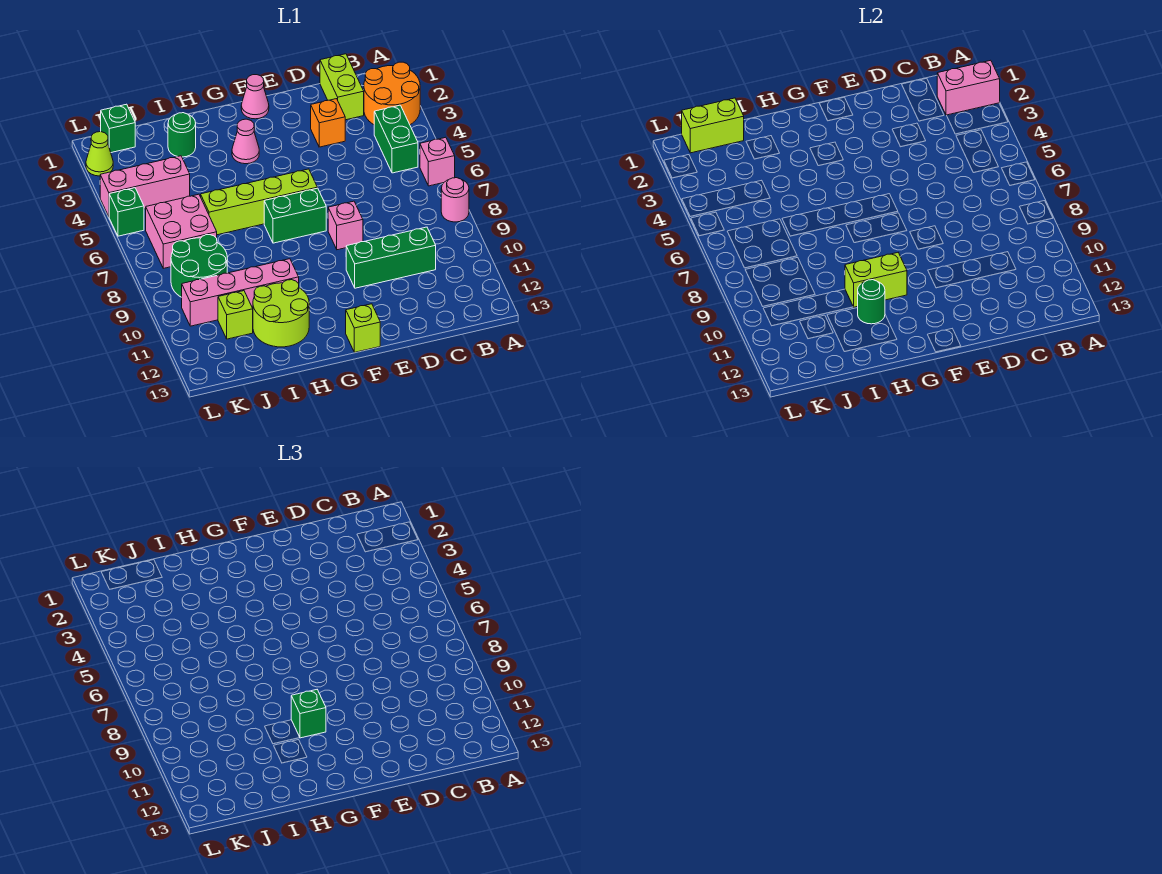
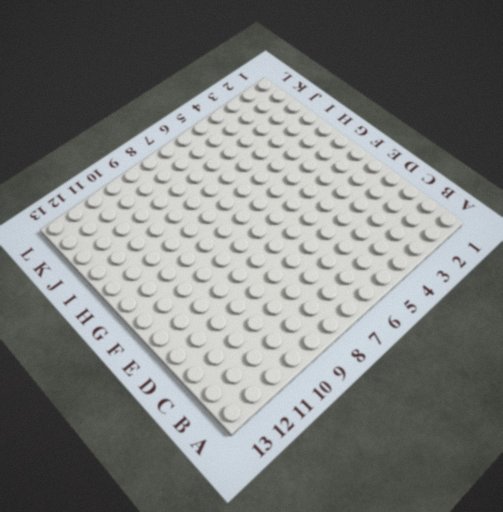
none -> orange 2x2 round brick [364,62,420,125]
none -> pink 1x1 brick [420,137,455,186]
none -> pink 1x1 round brick [441,178,469,222]

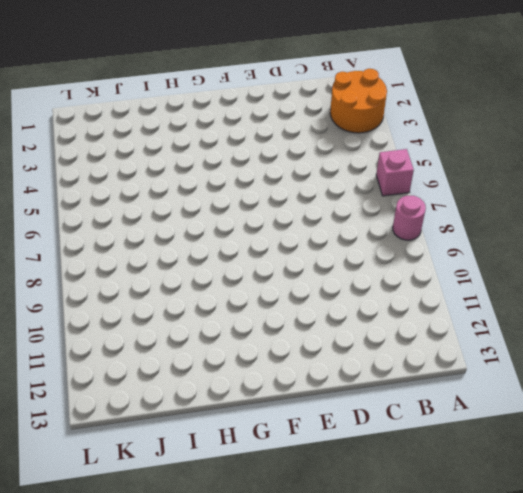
none -> green 1x2 brick [374,105,418,173]
none -> lime 1x2 brick [320,54,364,120]
none -> green 1x3 brick [346,227,436,288]

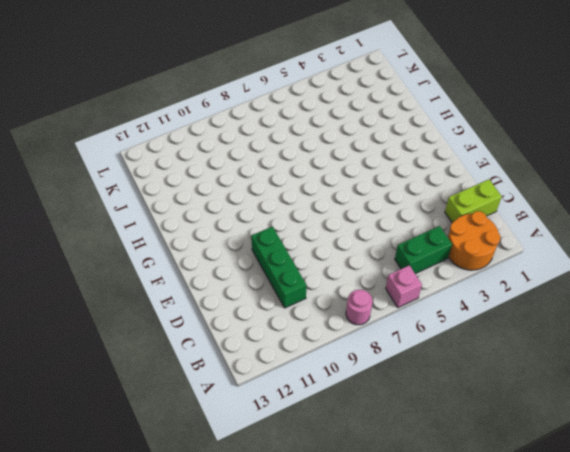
none -> orange 1x1 brick [311,99,345,147]
none -> pink 1x1 brick [328,201,363,250]
none -> pink 1x1 cone [241,75,269,119]

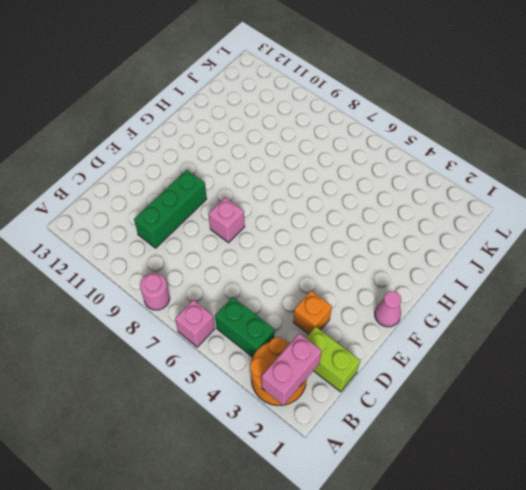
none -> lime 1x4 brick [201,169,317,235]
none -> green 1x2 brick [264,188,326,243]
none -> lime 1x1 brick [346,304,380,352]

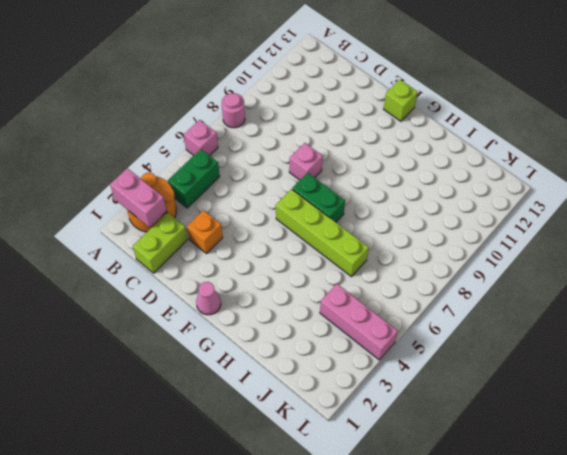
none -> green 1x3 brick [346,227,436,288]
none -> pink 1x1 cone [232,119,259,164]
none -> pink 1x4 brick [182,259,299,326]

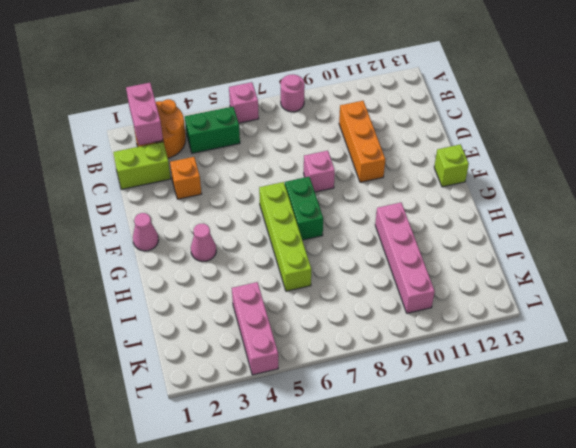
orange 1x3 brick [339,101,385,182] -> green 1x3 brick [346,227,436,288]
none -> lime 2x2 round brick [253,280,309,347]
none -> green 1x1 round brick [168,113,196,157]
none -> pink 2x2 brick [146,194,217,268]

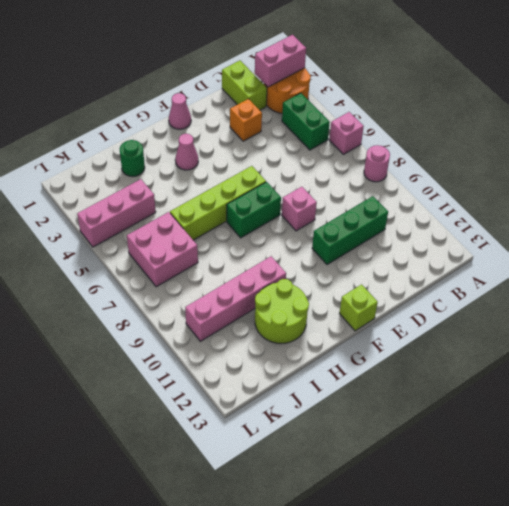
none -> green 2x2 round brick [171,235,227,297]
none -> lime 1x1 brick [218,291,253,339]
none -> green 1x1 brick [101,104,135,153]

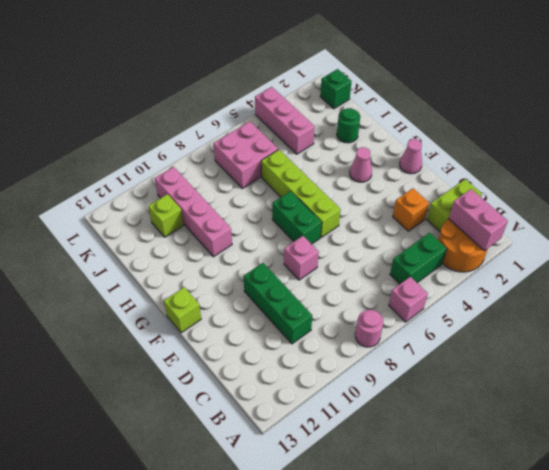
none -> lime 2x2 round brick [253,280,309,347]
none -> green 2x2 round brick [171,235,227,297]
none -> lime 1x1 cone [86,132,113,176]

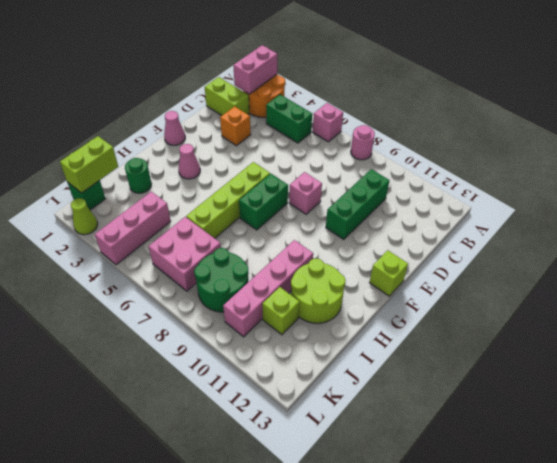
none -> green 1x1 brick [109,188,144,236]
none -> lime 1x2 brick [845,253,907,307]
none -> green 1x1 round brick [858,280,885,324]

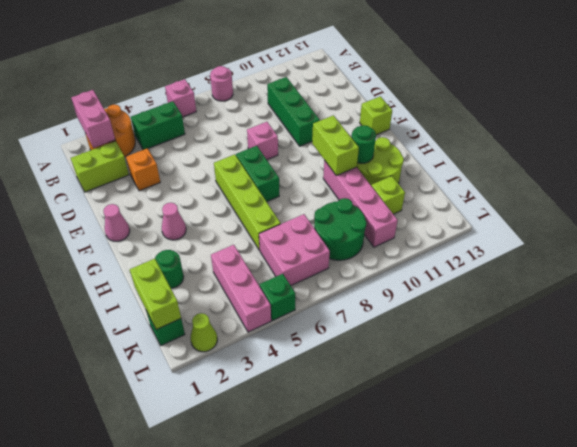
none -> green 1x1 brick [291,690,326,738]

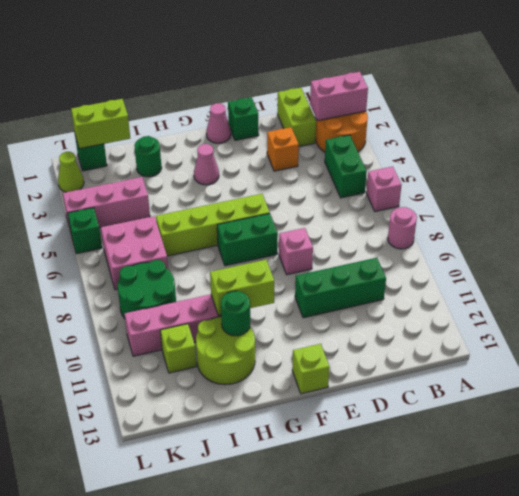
green 1x1 brick [228,97,259,140] -> green 1x1 brick moved to [291,690,326,738]

